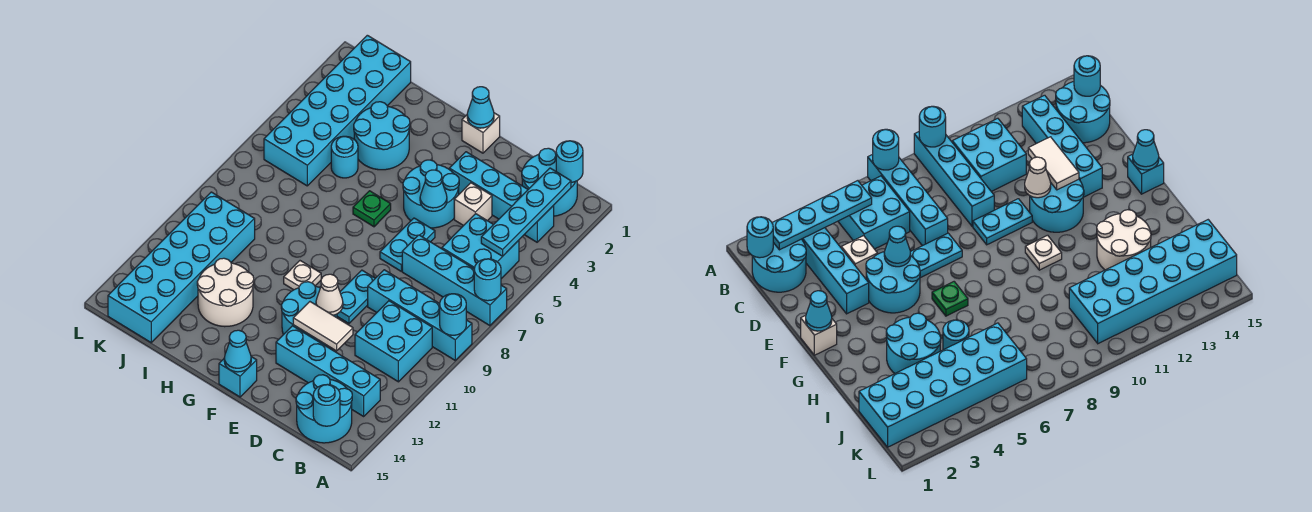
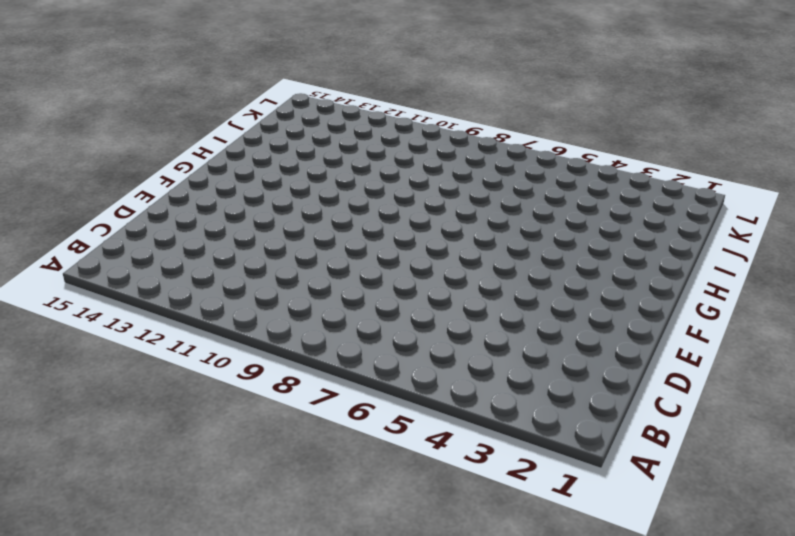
none -> cyan 1x4 brick [402,235,507,326]
none -> cyan 1x4 brick [368,270,472,360]
none -> cyan 2x2 round brick [522,148,577,216]
none -> cyan 1x4 brick [449,152,554,242]

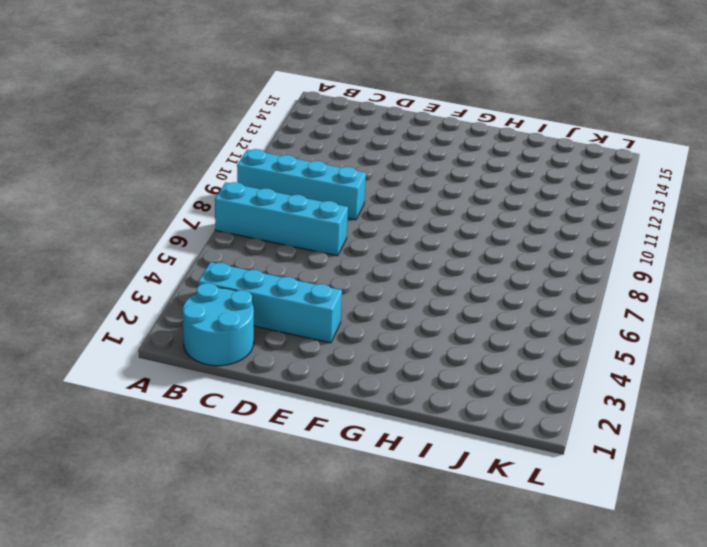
none -> cyan 2x2 brick [442,214,519,279]
none -> cyan 2x2 brick [355,301,432,382]
none -> cyan 1x4 brick [276,326,380,416]
none -> cyan 2x2 round brick [296,375,352,443]

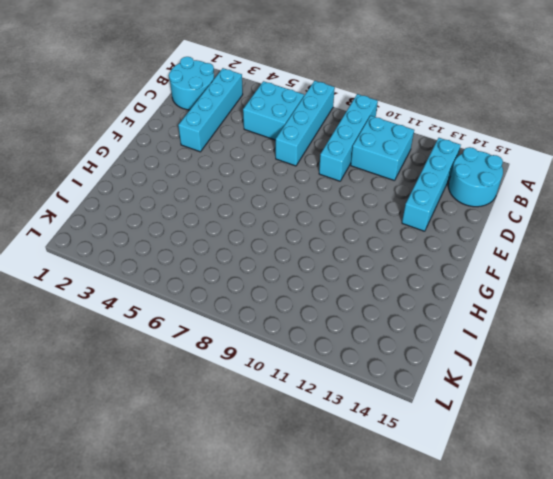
none -> white 1x1 brick [454,183,492,226]
none -> cyan 2x2 round brick [403,160,459,228]
none -> cyan 1x2 plate [380,218,435,271]
none -> cyan 1x2 plate [337,270,375,323]

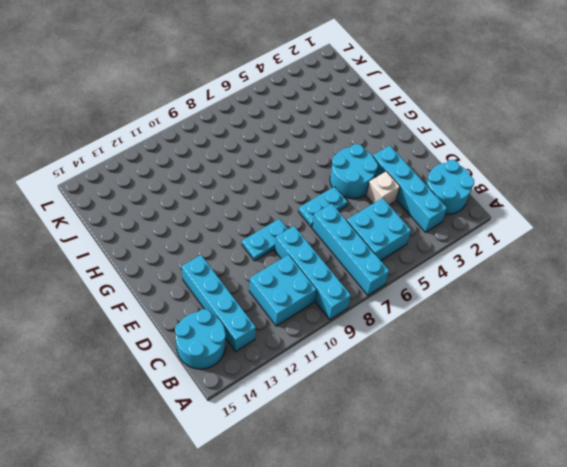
none -> cyan 2x2 round brick [281,282,337,346]
none -> white 1x1 brick [462,113,500,153]
none -> cyan 1x1 brick [219,357,257,397]
none -> green 1x1 plate [353,191,391,227]

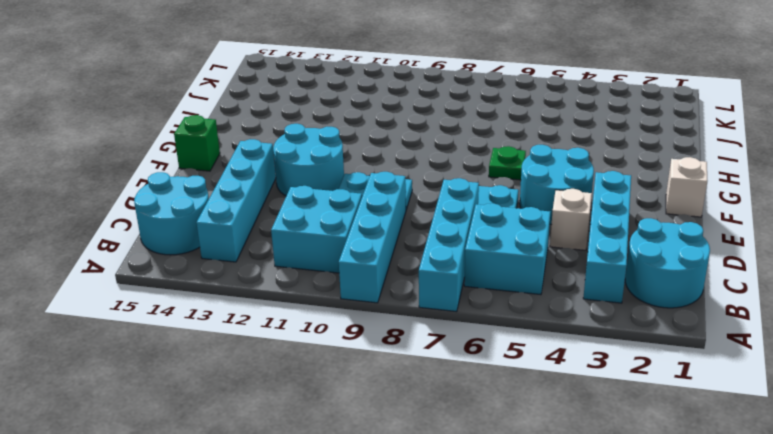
green 1x1 brick [174,115,220,171] -> cyan 1x1 brick [219,357,257,397]
none -> white 1x1 plate [284,261,321,290]
none -> cyan 2x2 round brick [354,102,410,170]
none -> white 2x2 round brick [197,258,254,327]
none -> cyan 1x1 round brick [331,136,358,178]

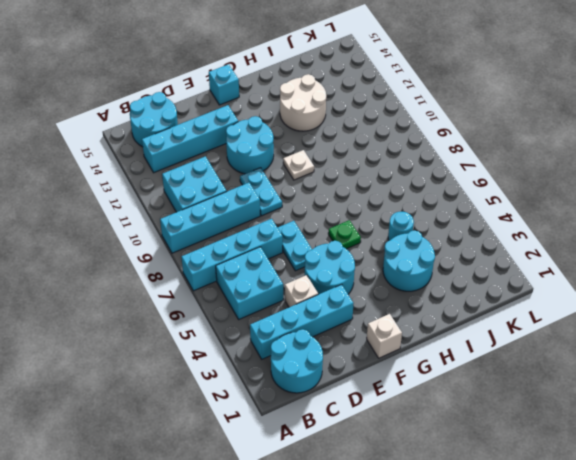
none -> cyan 2x6 brick [264,35,411,186]
none -> cyan 2x6 brick [108,192,255,343]
none -> cyan 1x1 round brick [474,259,501,301]
none -> cyan 1x1 round brick [440,294,466,335]

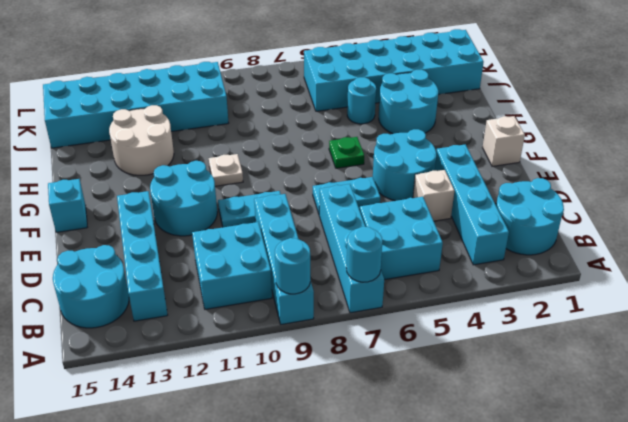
none -> cyan 1x1 round brick [556,141,583,182]
none -> cyan 1x4 plate [481,168,571,256]
none -> cyan 1x1 round brick [313,385,340,426]
none -> white 1x2 tile [293,302,353,351]

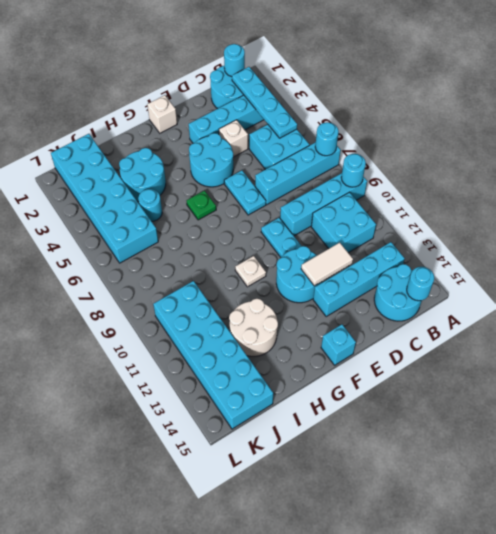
none -> cyan 1x1 cone [420,170,447,211]
none -> white 1x1 cone [316,274,343,315]
none -> cyan 1x1 cone [467,87,494,128]
none -> cyan 1x1 cone [224,330,251,372]

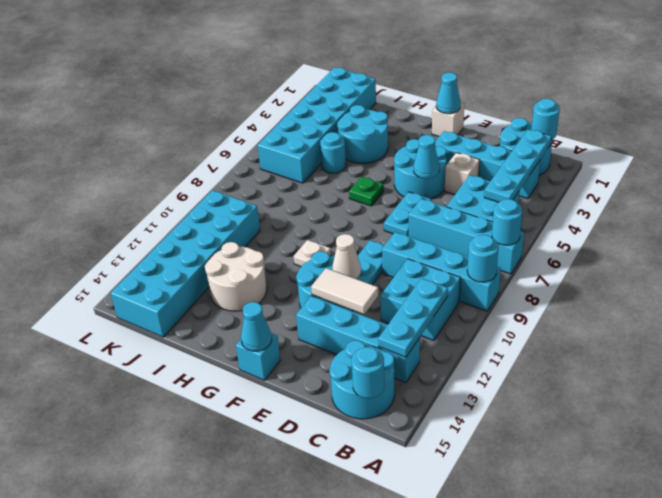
cyan 1x3 plate [378,278,448,357] -> none

